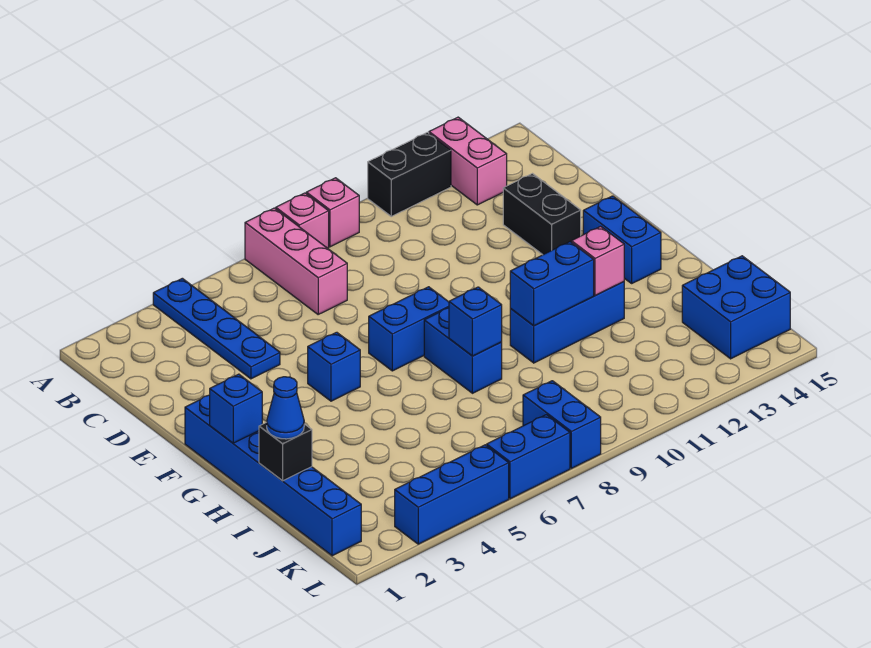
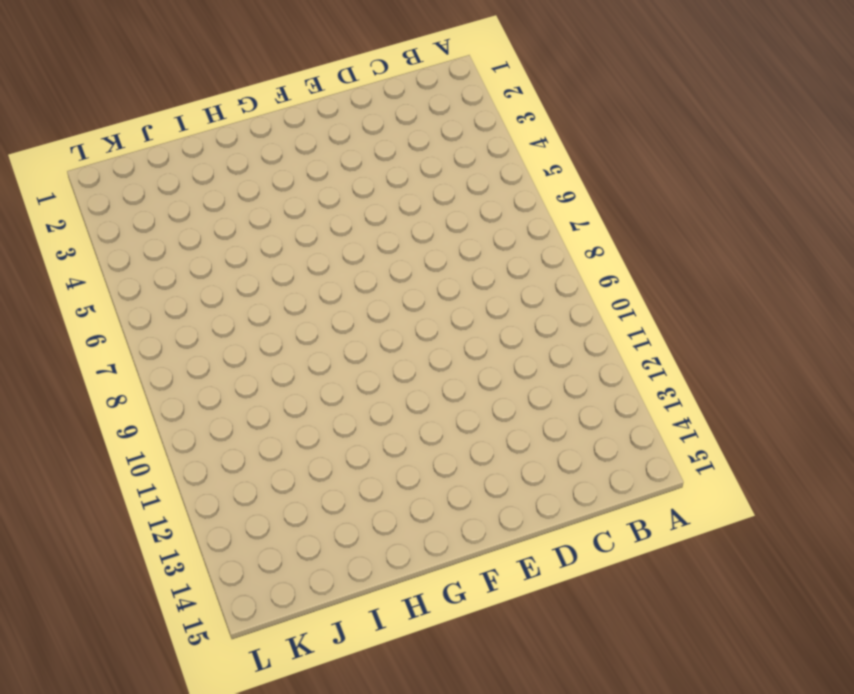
none -> blue 1x4 plate [153,278,280,379]
none -> pink 1x3 brick [245,208,347,314]
none -> pink 1x1 brick [276,193,329,248]

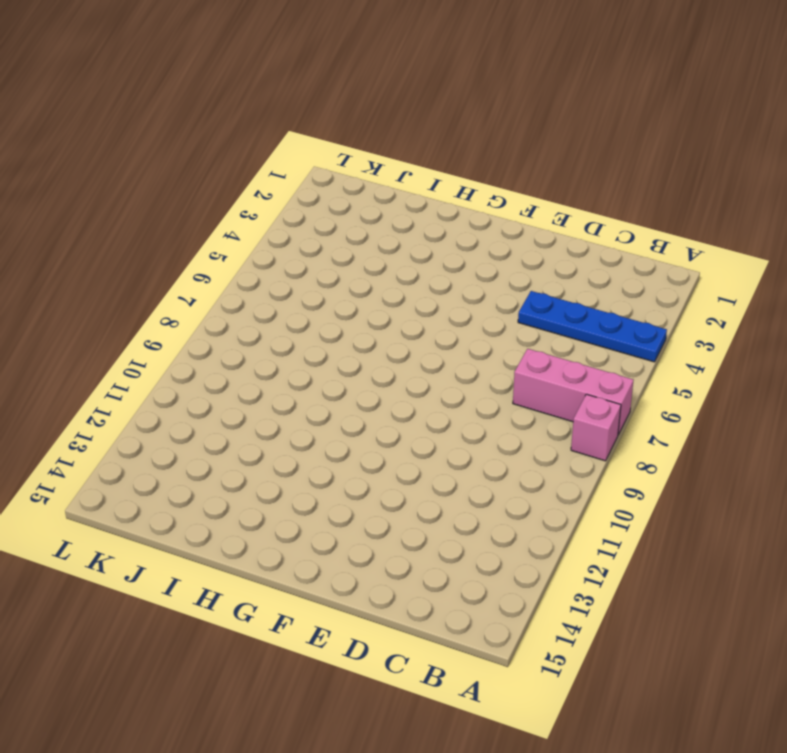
none -> pink 1x1 brick [306,178,359,247]
none -> black 1x2 brick [368,132,451,216]
none -> pink 1x2 brick [429,117,507,205]

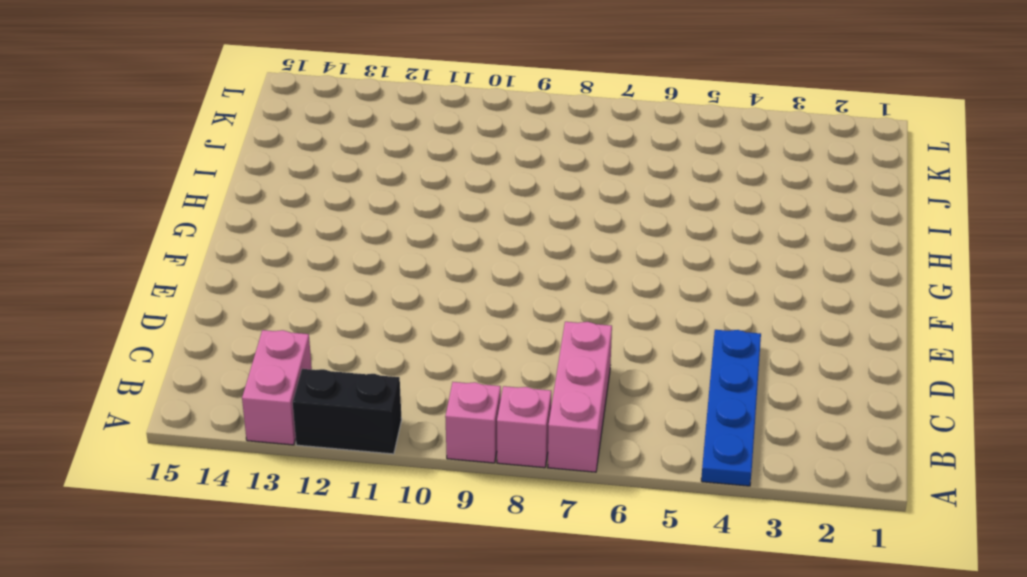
none -> black 1x2 brick [503,174,581,255]
none -> blue 1x6 brick [185,395,361,556]
none -> blue 1x1 brick [308,332,360,401]

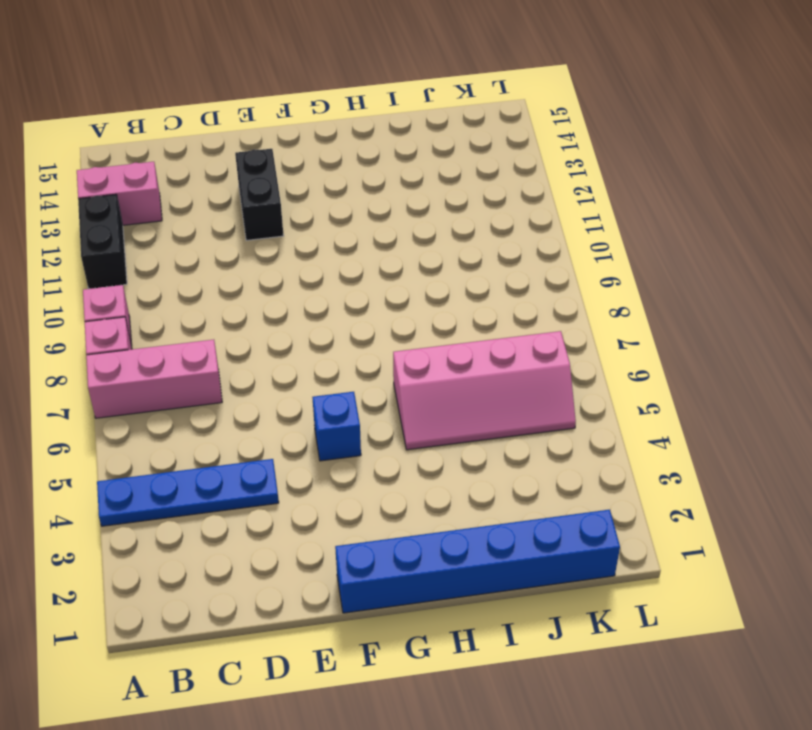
black 1x2 brick [235,149,284,240] -> black 1x2 brick turned to [503,174,581,255]
pink 2x4 slope [393,331,576,450] -> none
none -> blue 1x2 brick [369,287,449,371]
none -> blue 1x2 brick [583,196,661,283]
none -> blue 1x2 brick [424,308,502,393]

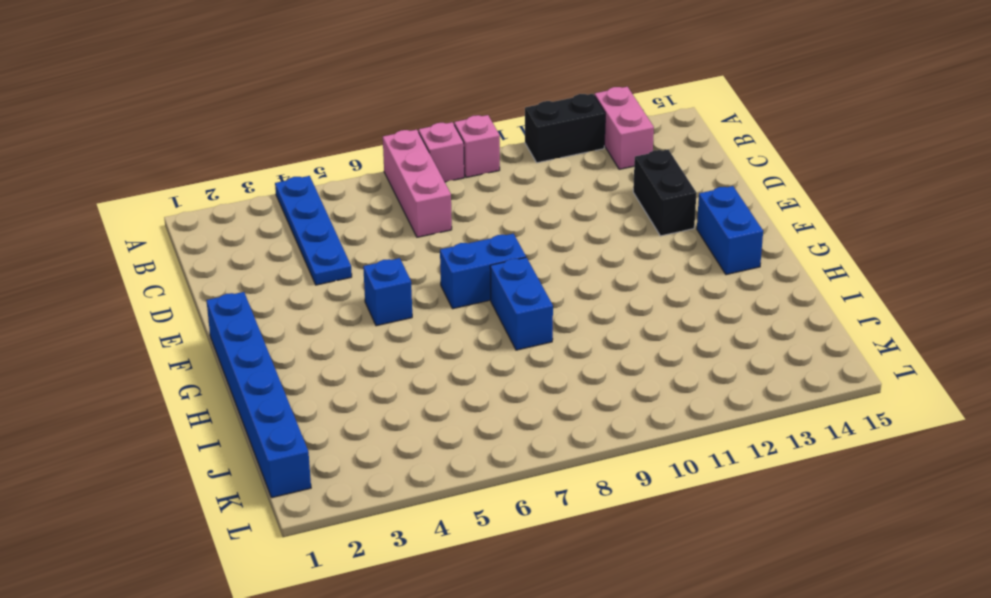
none -> blue 1x3 brick [510,282,624,363]
none -> blue 2x2 brick [682,256,790,359]
none -> blue 1x2 brick [523,381,601,468]

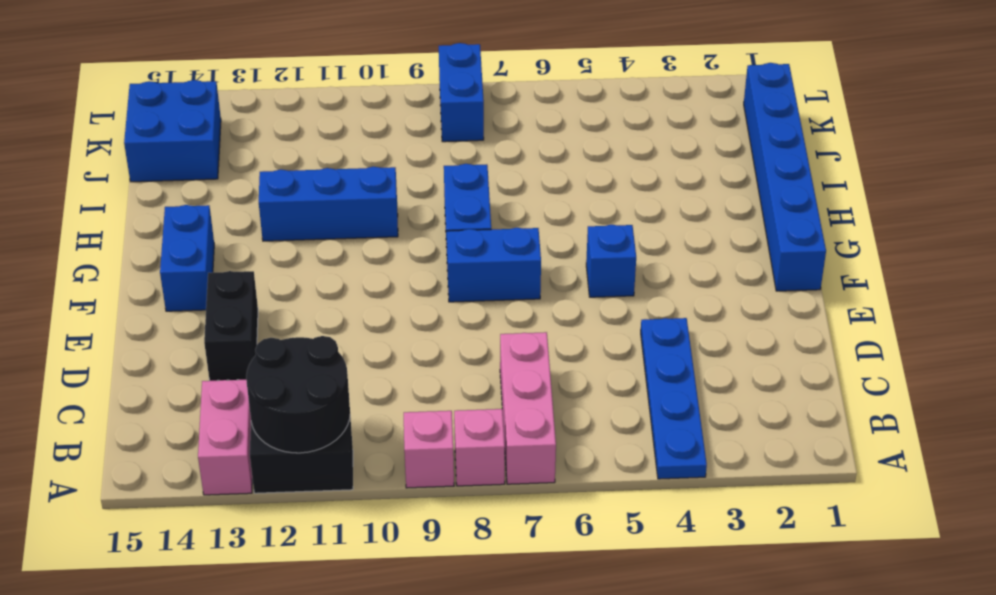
black 2x2 round brick [246,336,350,453] -> none
none -> blue 1x3 brick [395,445,509,544]
none -> blue 1x2 brick [487,415,570,499]
none -> blue 1x1 brick [210,374,262,443]

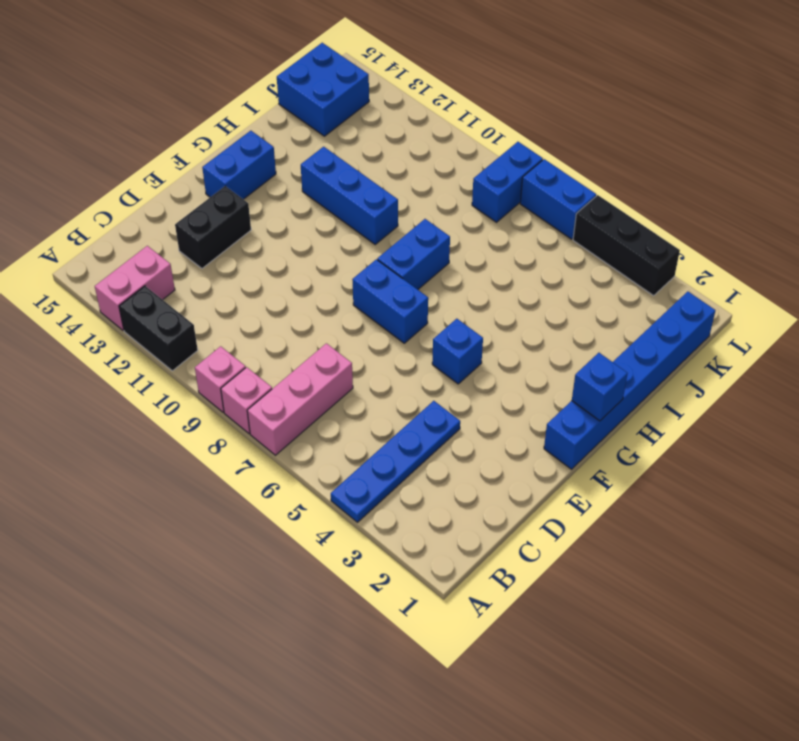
black 1x3 brick [573,195,680,296] -> blue 1x3 brick [395,445,509,544]
none -> blue 1x1 brick [449,287,502,356]
none -> blue 1x2 brick [510,242,594,326]
none -> pink 1x1 brick [572,226,624,296]

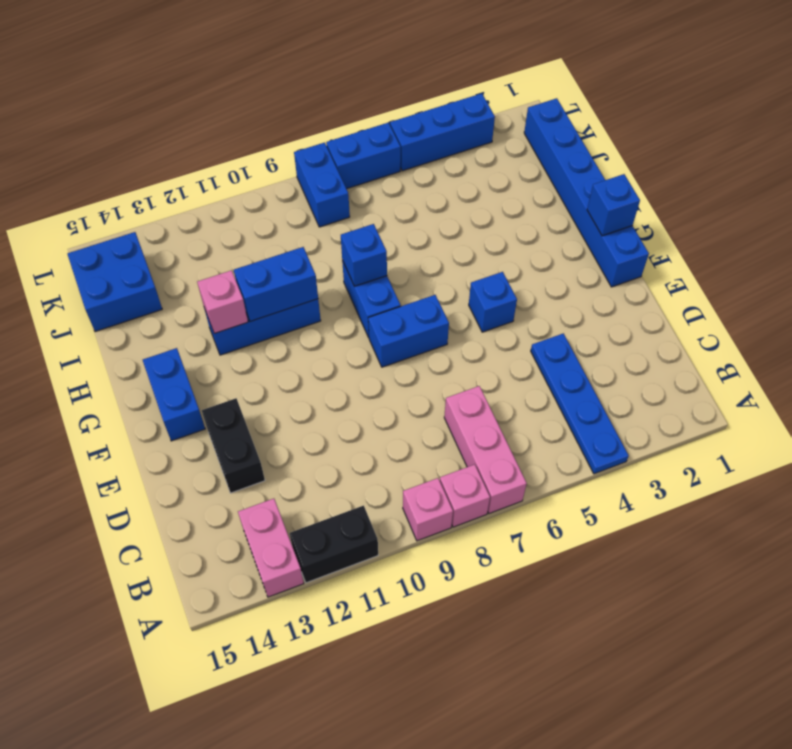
none -> black 1x1 brick [259,422,312,481]
none -> blue 1x1 cone [267,377,304,439]

